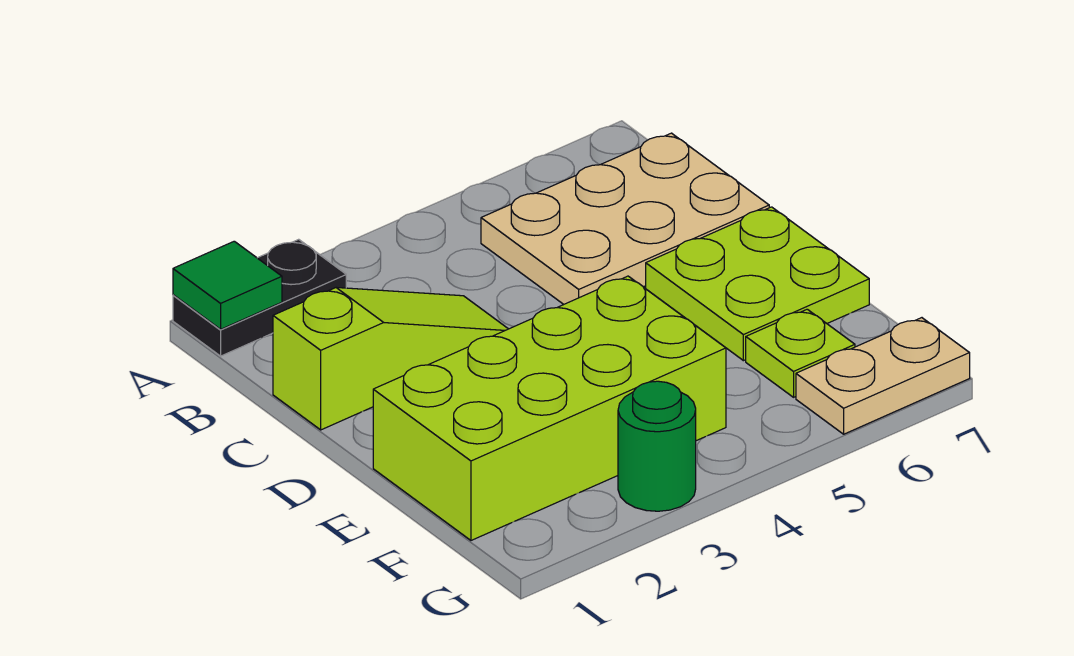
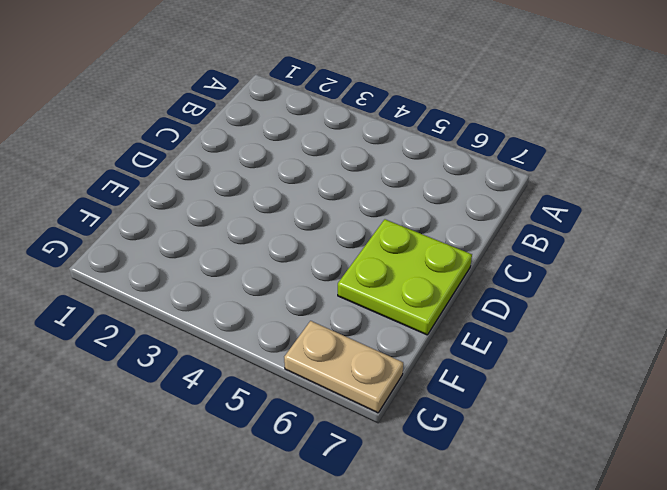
none -> black 1x2 plate [173,239,346,356]
none -> tan 2x3 plate [481,133,769,304]

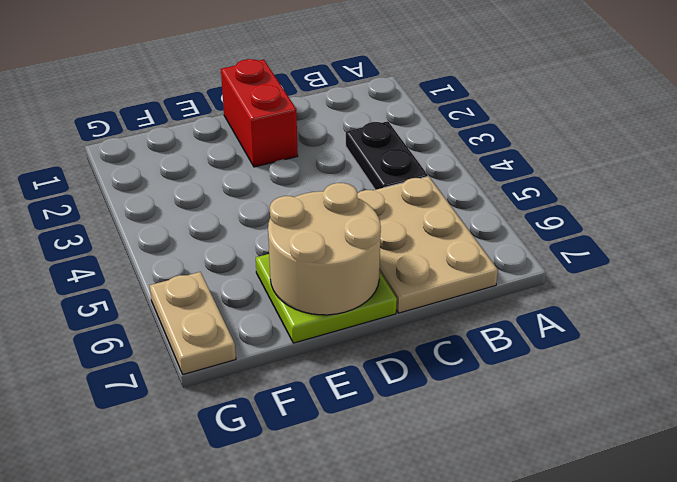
black 1x2 plate [346,121,428,190] -> black 1x2 plate moved to [173,239,346,356]
red 1x2 brick [221,59,298,167] -> none
tan 2x2 round brick [268,183,381,315] -> none
none -> lime 1x3 slope [273,288,508,430]
none -> lime 2x4 brick [373,276,726,540]

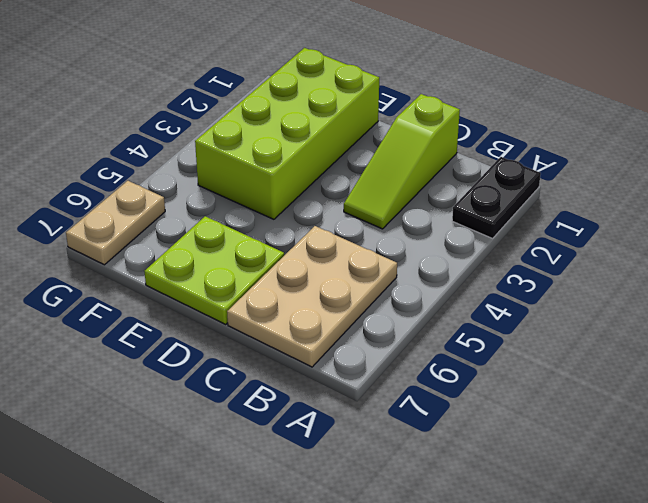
none -> lime 1x1 plate [746,309,855,397]
none -> green 1x1 round brick [618,381,696,511]

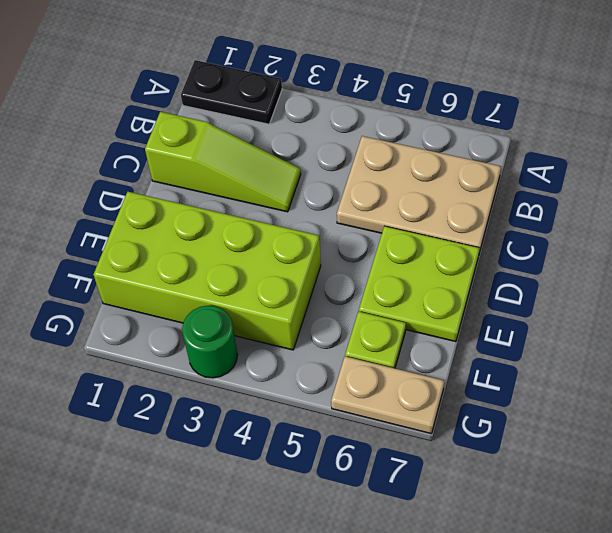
none -> green 1x1 tile [173,241,282,329]

